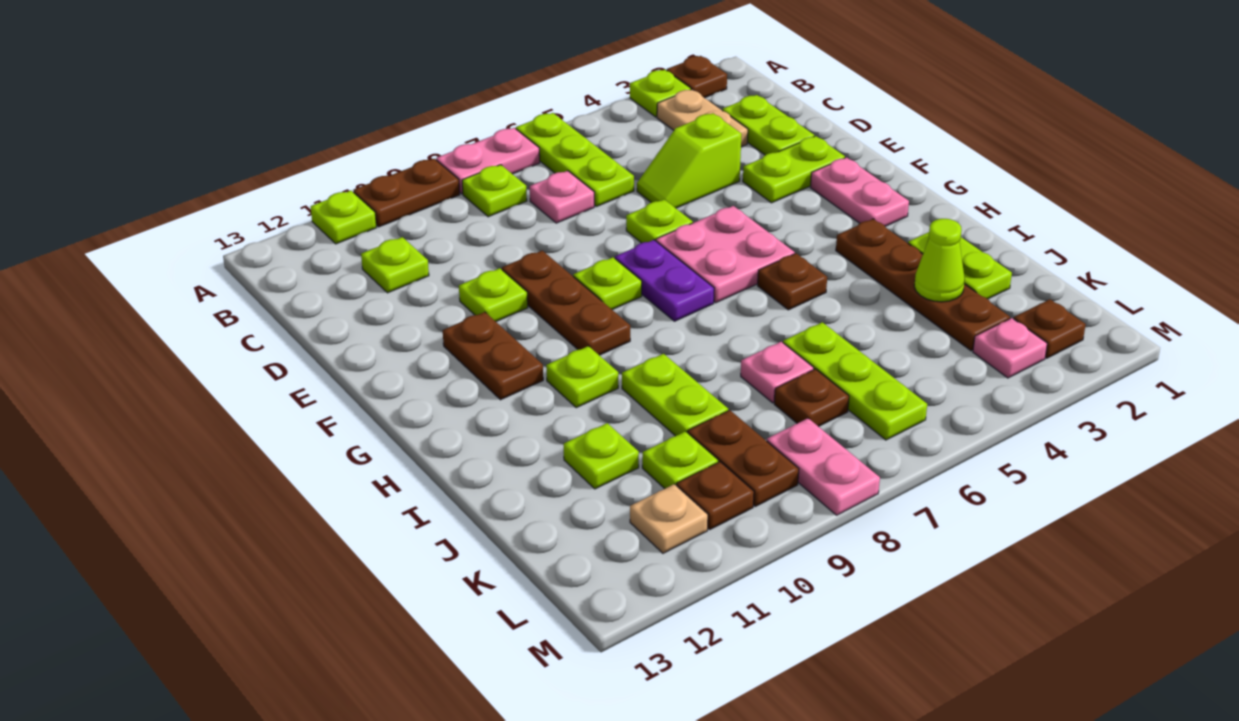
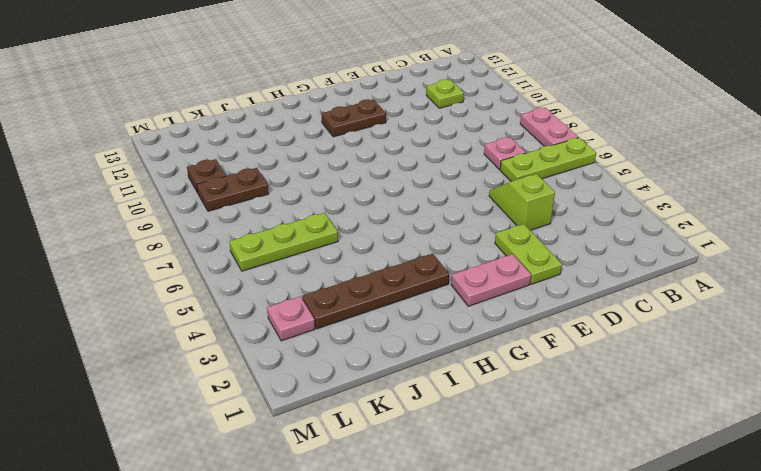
none -> brown 1x1 plate [667,56,727,98]
none -> lime 1x1 plate [630,70,691,117]
none -> brown 1x2 plate [353,159,460,227]
none -> lime 1x1 plate [311,191,377,244]

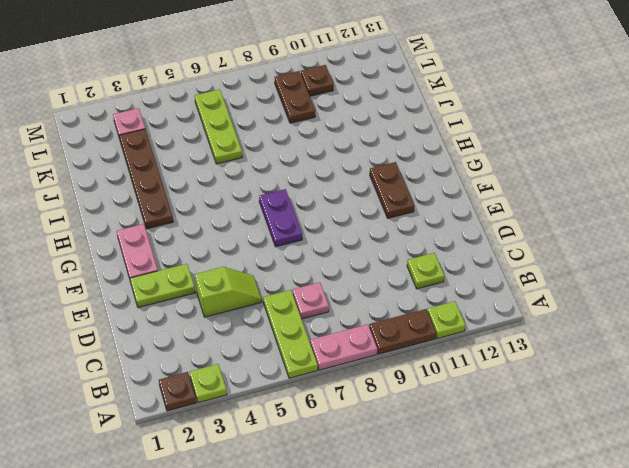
none -> tan 1x2 plate [657,89,748,147]
none -> lime 1x1 plate [462,165,527,217]
none -> lime 1x2 plate [722,95,814,155]
none -> lime 1x1 plate [626,200,693,243]

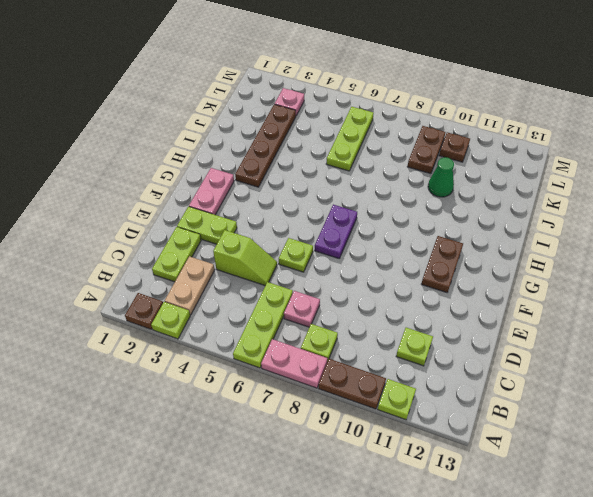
green 1x1 cone [428,157,454,197] -> none
none -> brown 1x3 plate [502,251,630,355]
none -> lime 1x1 plate [459,268,528,321]
none -> pink 2x2 plate [656,206,795,303]
none -> lime 1x1 plate [573,257,642,310]

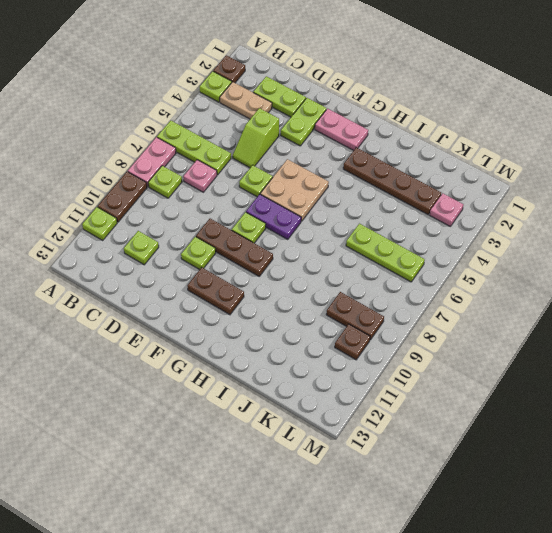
tan 2x2 plate [260,159,329,221] -> pink 2x2 plate [656,206,795,303]
none -> brown 1x1 plate [758,253,827,310]
none -> lime 1x1 plate [546,346,618,408]
none -> lime 1x2 plate [908,232,1012,299]
none -> lime 1x2 plate [622,354,728,436]

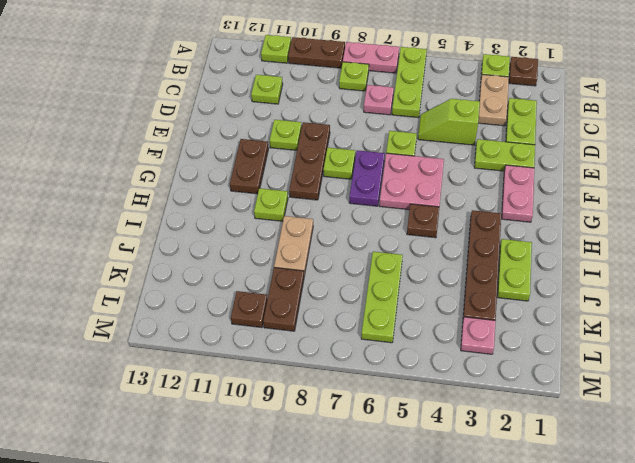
tan 1x2 plate [274,216,313,276] -> lime 1x2 plate [622,354,728,436]
none -> pink 1x1 plate [741,342,814,403]
none -> lime 1x1 plate [564,423,639,489]
none -> brown 1x1 plate [774,369,849,427]
none -> lime 1x1 plate [642,431,718,489]

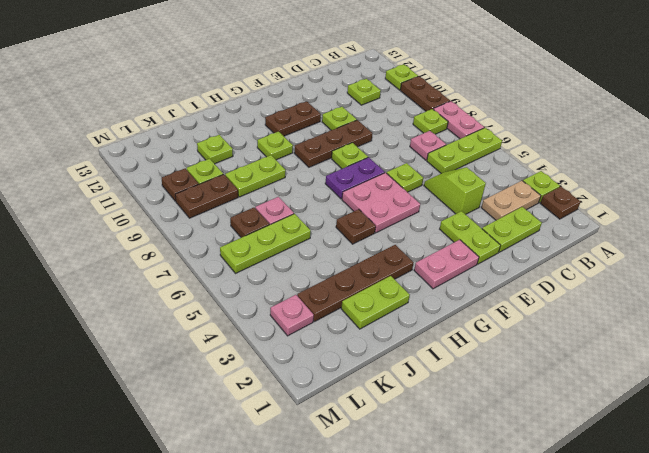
none -> brown 1x1 plate [1014,299,1086,358]
none -> pink 1x2 plate [767,418,880,515]
none -> tan 1x1 plate [630,484,708,553]
none -> lime 1x1 cone [914,219,965,302]

